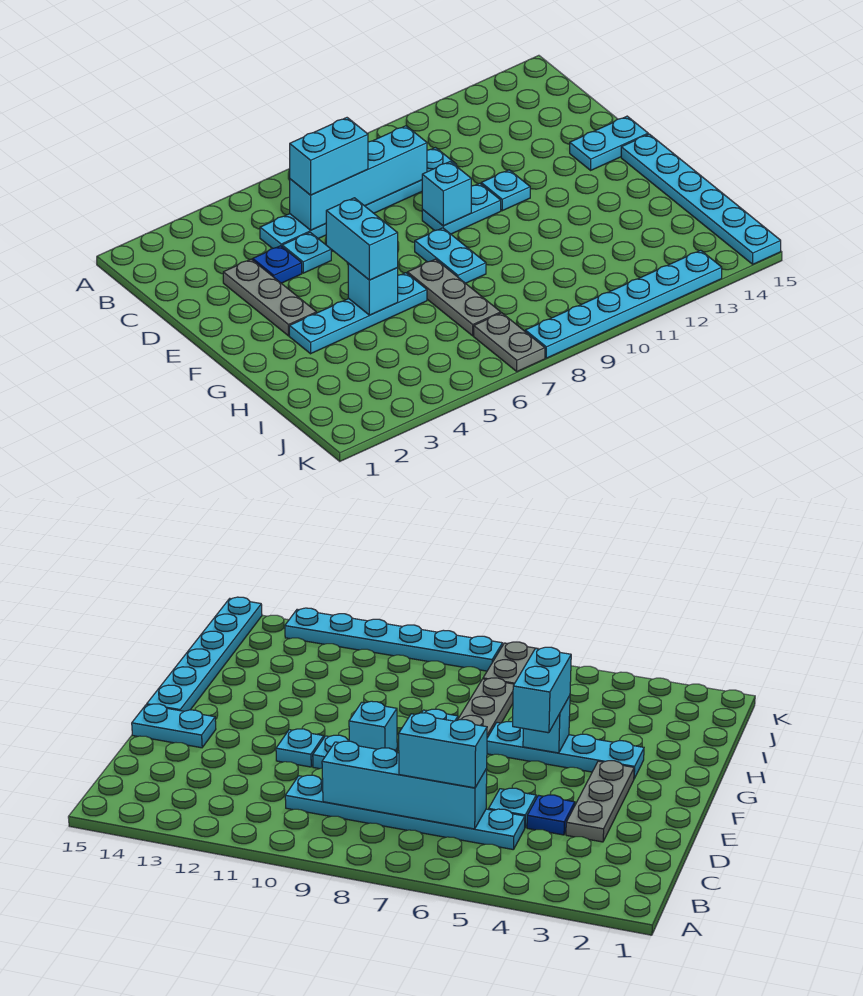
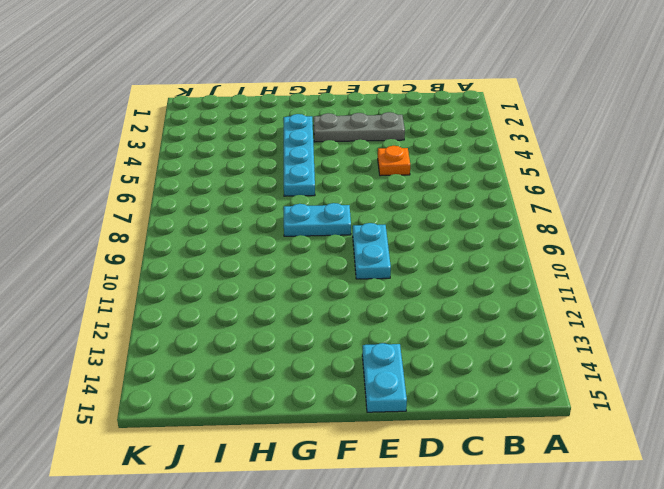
orange 1x1 plate [378,146,410,176] -> cyan 1x1 plate [282,232,331,273]
none -> cyan 1x6 plate [260,148,457,249]
none -> blue 1x1 plate [253,246,302,283]
none -> cyan 1x1 plate [481,170,530,211]

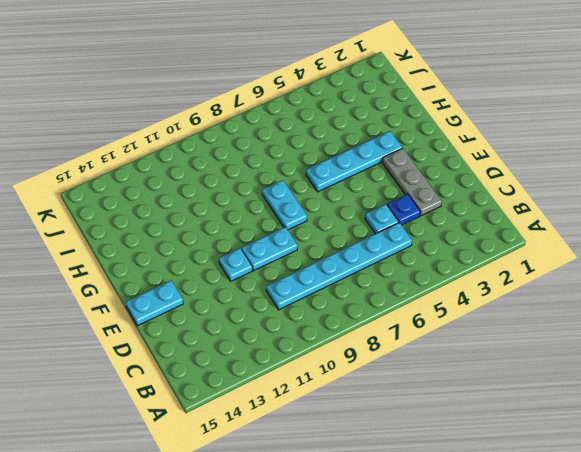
none -> cyan 1x6 plate [621,134,781,264]
none -> grey 1x3 plate [407,259,501,336]
none -> grey 1x2 plate [474,313,545,371]

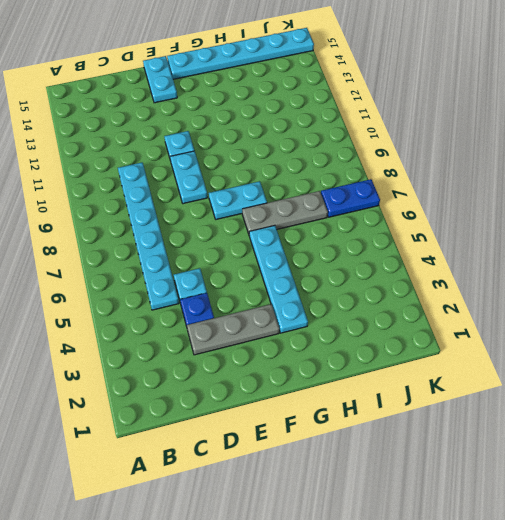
blue 1x2 plate [321,179,380,217] -> grey 1x2 plate [474,313,545,371]
none -> cyan 1x6 plate [525,250,722,358]
none -> cyan 1x4 brick [290,126,427,230]
none -> cyan 1x1 brick [422,162,471,226]

